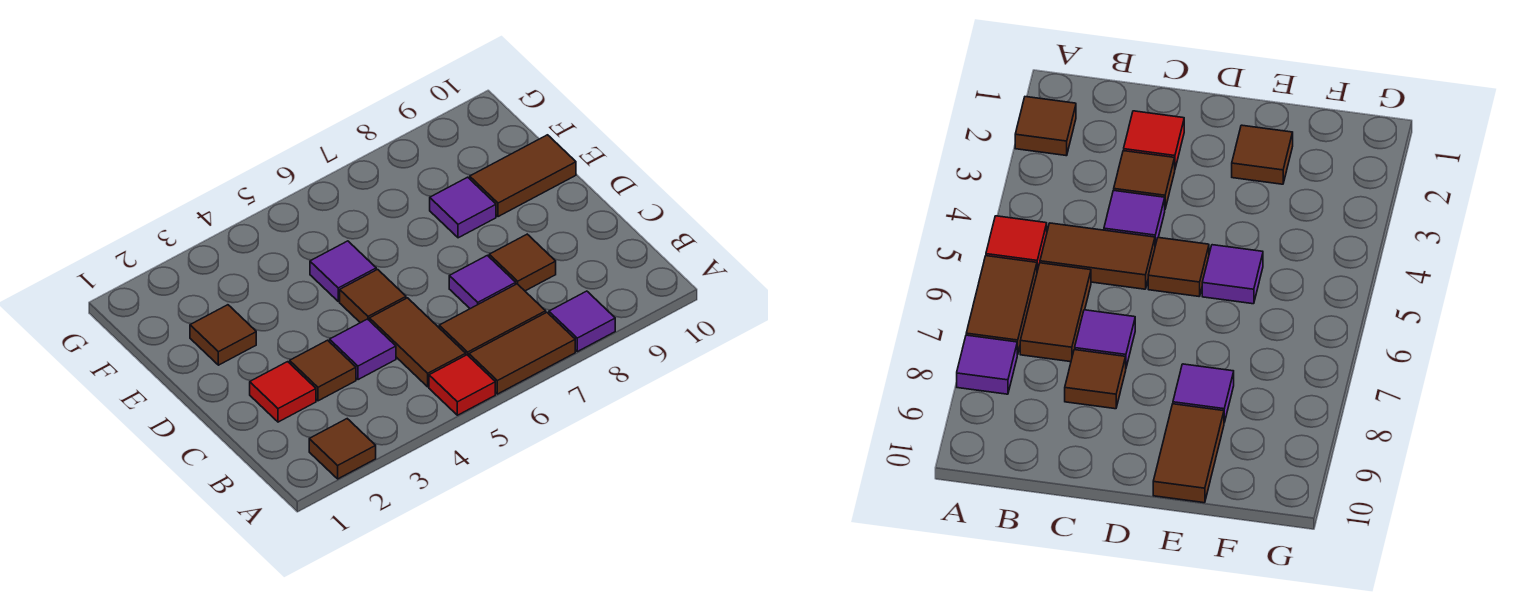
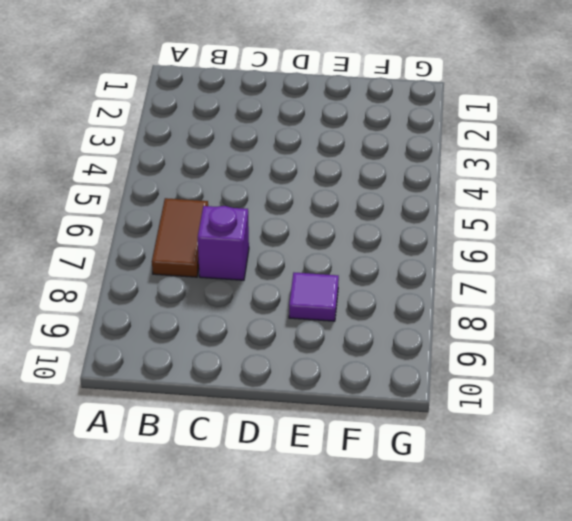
purple 1x1 brick [198,206,249,280] -> purple 1x1 tile [449,255,516,309]
none -> brown 1x1 tile [309,419,376,479]
none -> red 1x1 tile [429,355,495,415]
none -> brown 1x2 tile [469,312,575,394]

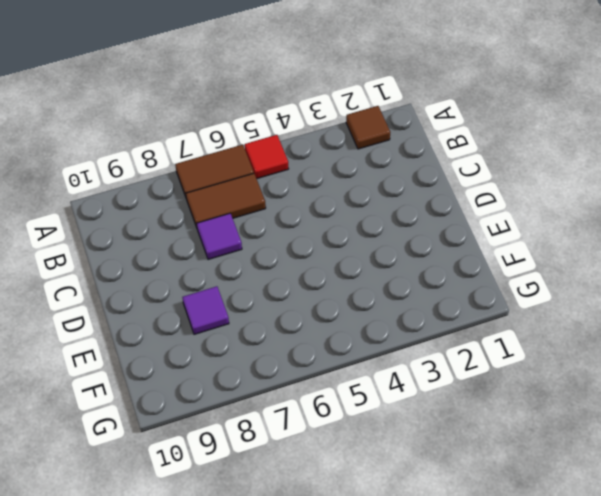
none -> purple 1x1 tile [549,291,615,352]
none -> brown 1x2 tile [369,298,466,387]
none -> red 1x1 tile [250,362,316,422]

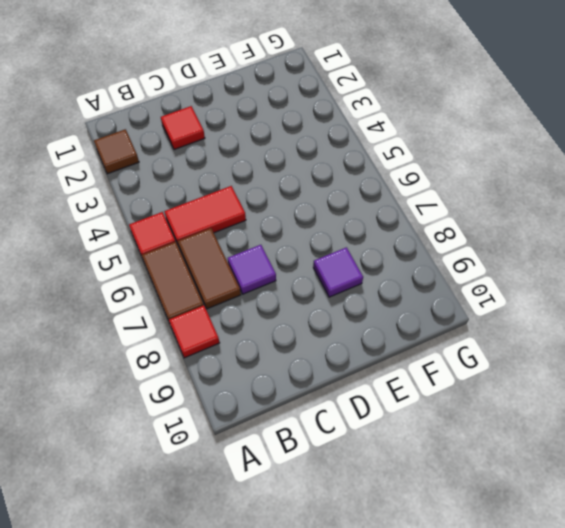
red 1x1 tile [169,305,220,358] -> purple 1x1 tile [549,291,615,352]
red 1x2 tile [164,186,246,244] -> brown 1x2 tile [369,298,466,387]
none -> brown 1x1 tile [290,340,356,401]
none -> purple 1x1 tile [330,319,396,380]
none -> brown 1x1 tile [489,234,556,291]

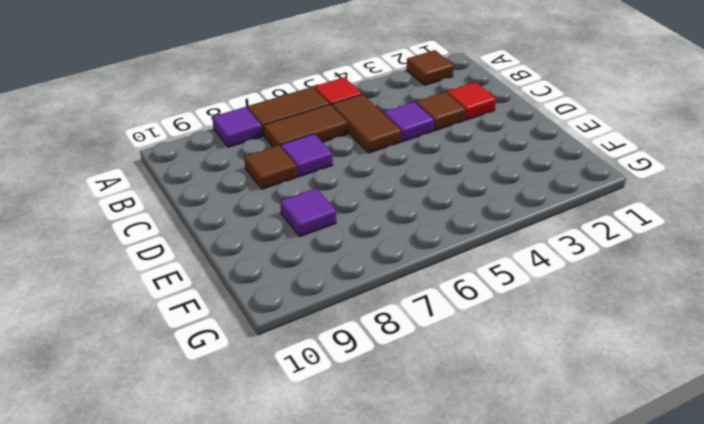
none -> brown 1x1 tile [340,269,406,323]
none -> brown 1x1 tile [190,305,256,365]
none -> purple 1x1 tile [310,241,376,301]

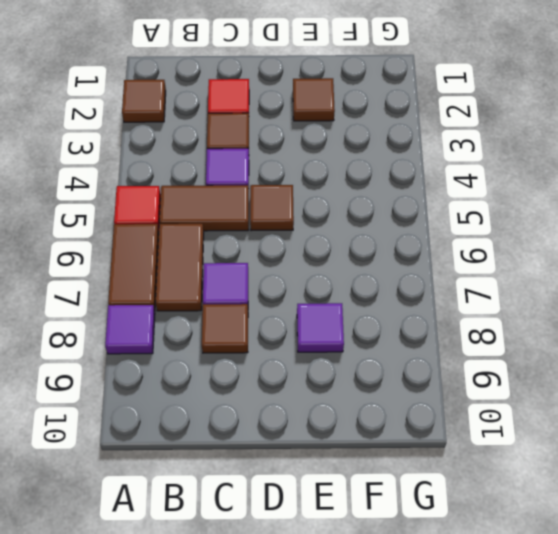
none -> purple 1x1 tile [310,241,376,301]
none -> brown 1x2 tile [470,135,576,217]

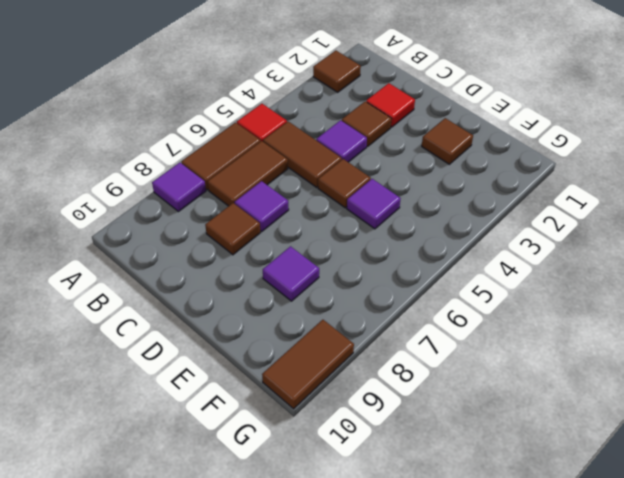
brown 1x2 tile [262,320,354,409] -> brown 1x2 tile moved to [470,135,576,217]

